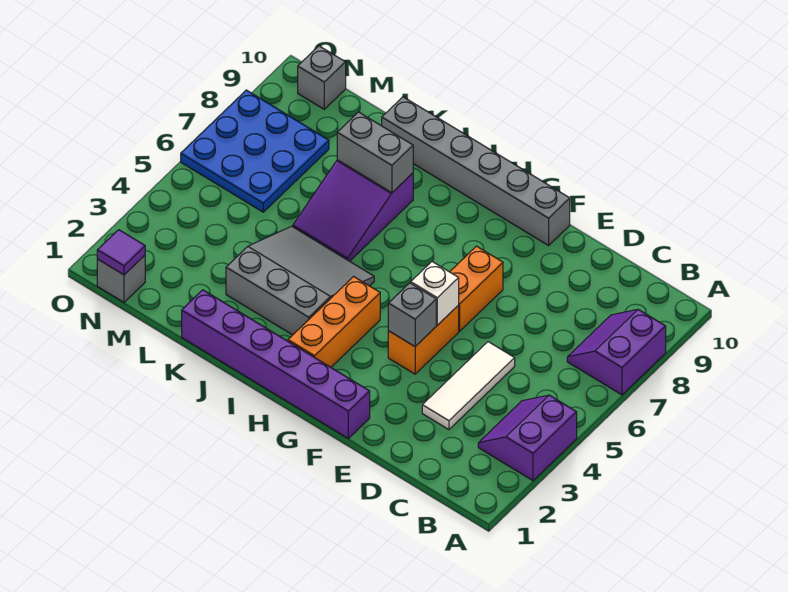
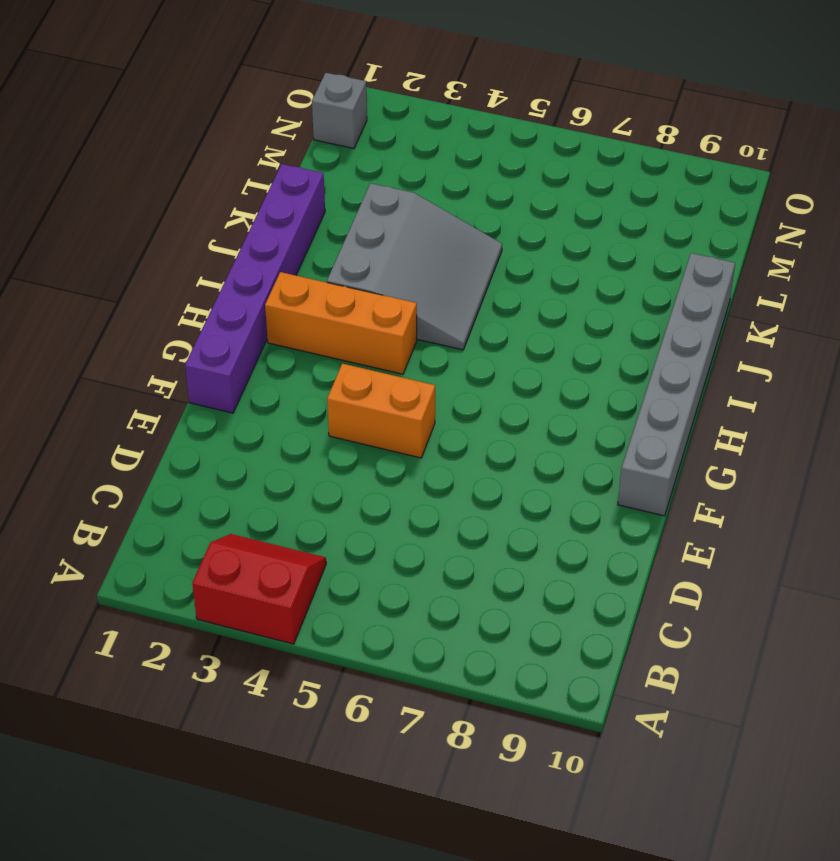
red 2x2 slope [192,534,326,644] -> purple 2x2 slope [478,395,577,481]
none -> purple 2x2 slope [567,309,666,395]
none -> white 1x3 tile [422,342,515,430]
none -> orange 1x2 brick [450,246,503,331]

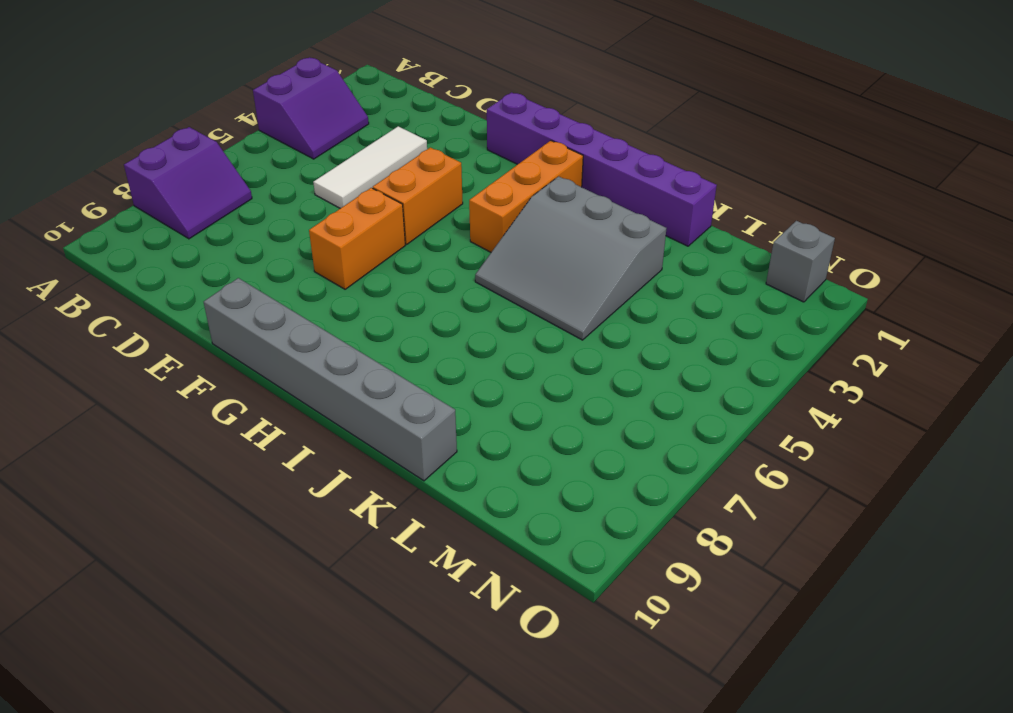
none -> purple 2x3 slope [293,160,413,261]
none -> blue 3x3 plate [181,90,329,212]
none -> grey 1x1 brick [298,46,346,109]

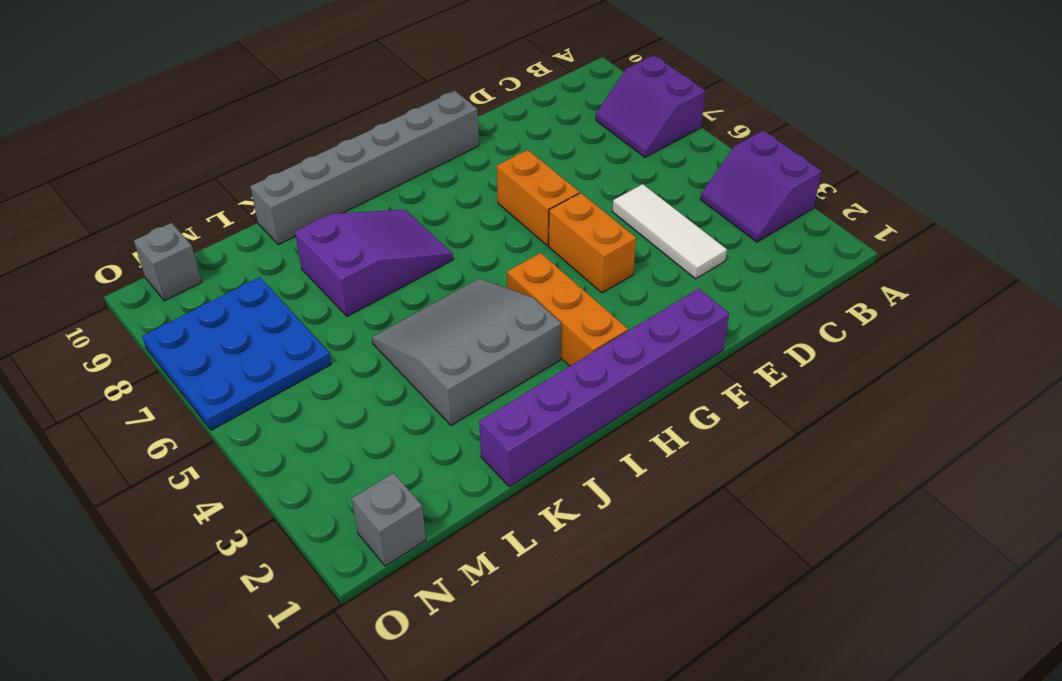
purple 2x3 slope [295,210,453,316] -> purple 2x3 slope turned to [293,160,413,261]
none -> grey 1x1 brick [388,283,436,346]
none -> white 1x1 brick [411,262,459,325]
none -> grey 1x2 brick [337,112,413,193]

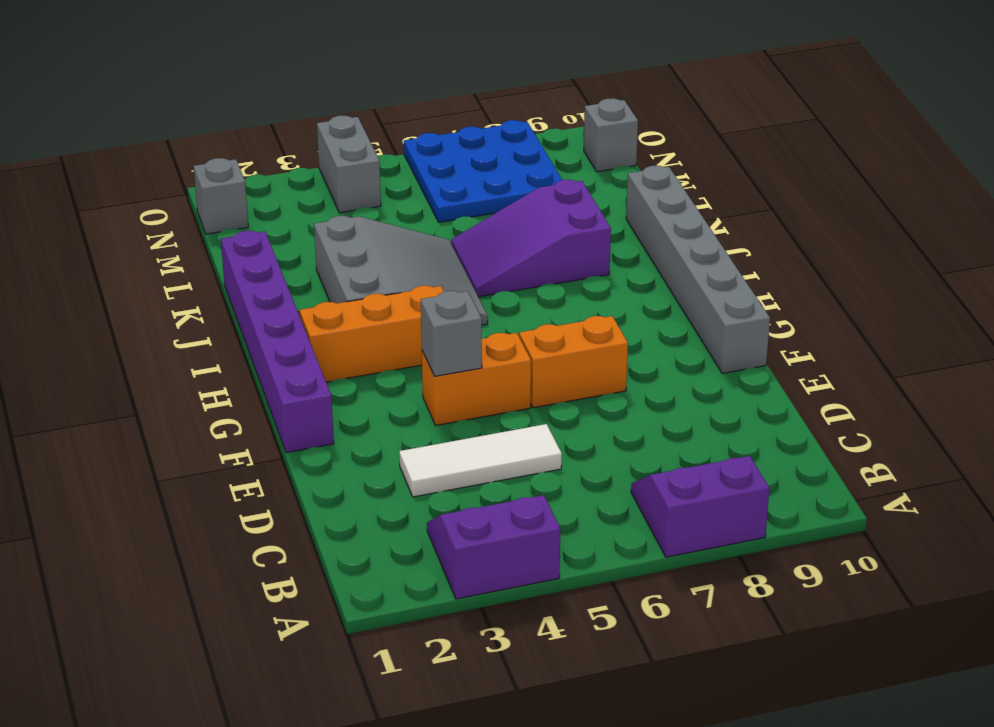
grey 1x2 brick [317,116,381,213] -> grey 1x2 brick moved to [337,112,413,193]
none -> white 1x1 brick [411,262,459,325]
none -> purple 1x1 tile [97,230,145,275]

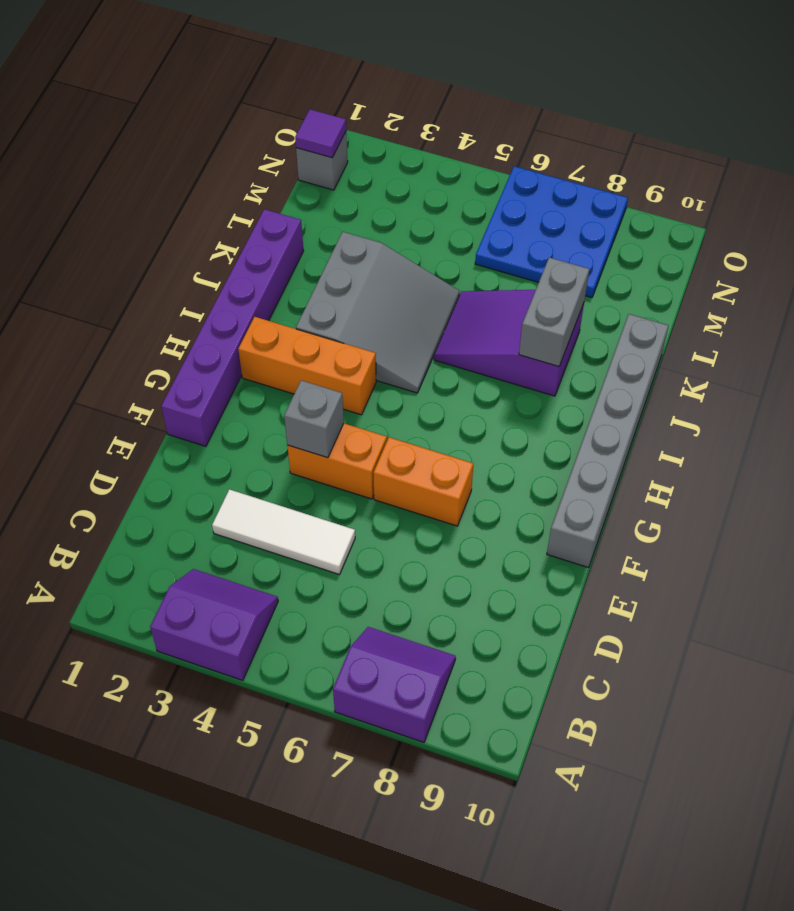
none -> grey 1x1 brick [298,46,346,109]
none -> white 1x1 brick [411,262,459,325]

